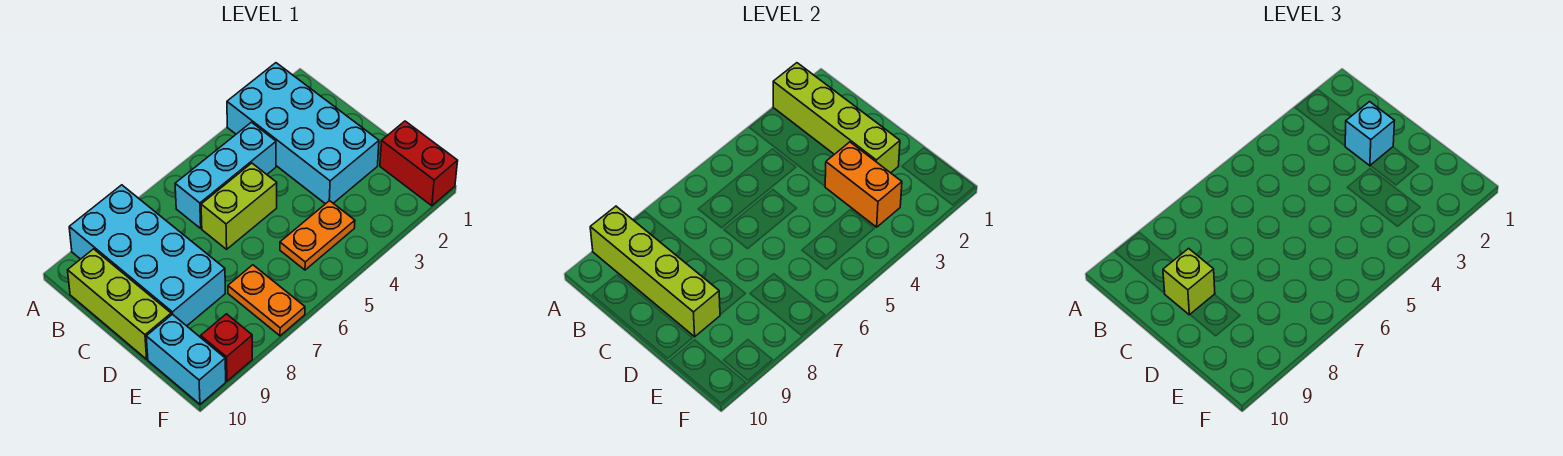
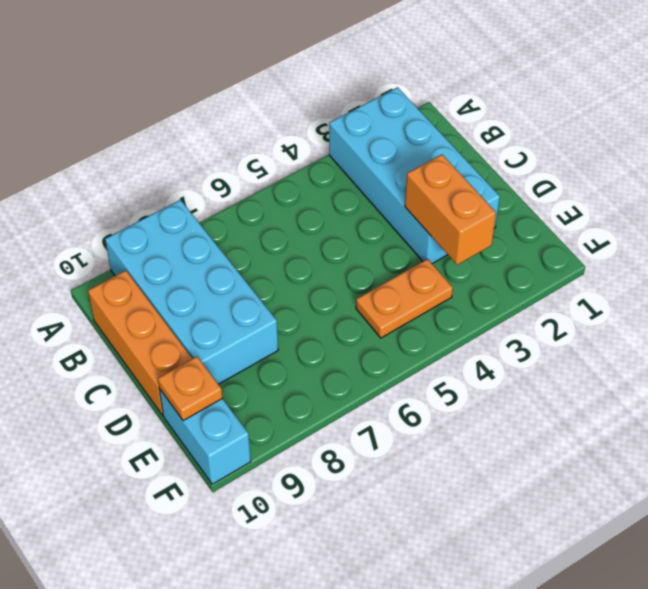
orange 1x3 brick [88,270,192,415] -> lime 1x3 brick [68,249,171,359]
orange 1x1 plate [158,357,222,421] -> none
none -> cyan 1x3 brick [175,122,276,228]
none -> lime 1x2 brick [201,163,277,249]
none -> red 1x2 brick [380,121,458,206]

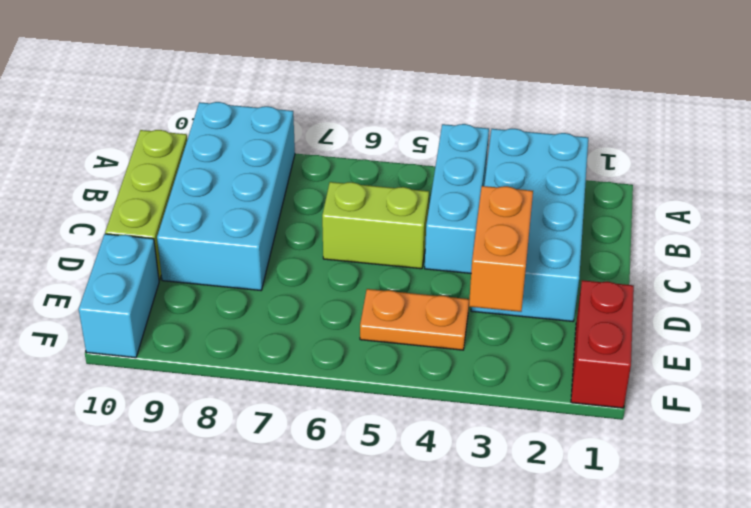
cyan 1x3 brick [425,124,489,273] -> cyan 1x3 brick turned to [175,122,276,228]
none -> orange 1x2 plate [228,265,305,336]
none -> red 1x1 brick [201,314,252,381]
none -> lime 1x4 brick [773,63,900,173]

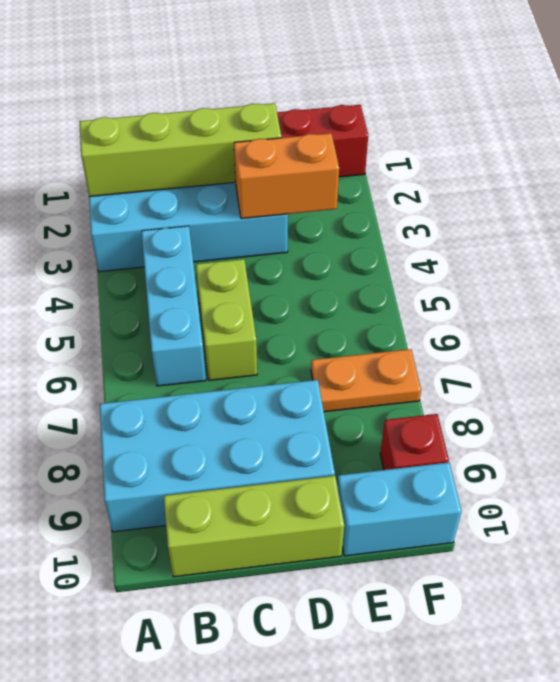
none -> orange 1x2 plate [280,201,355,270]
none -> lime 1x4 brick [590,206,720,337]
none -> cyan 1x1 brick [1345,102,1394,166]

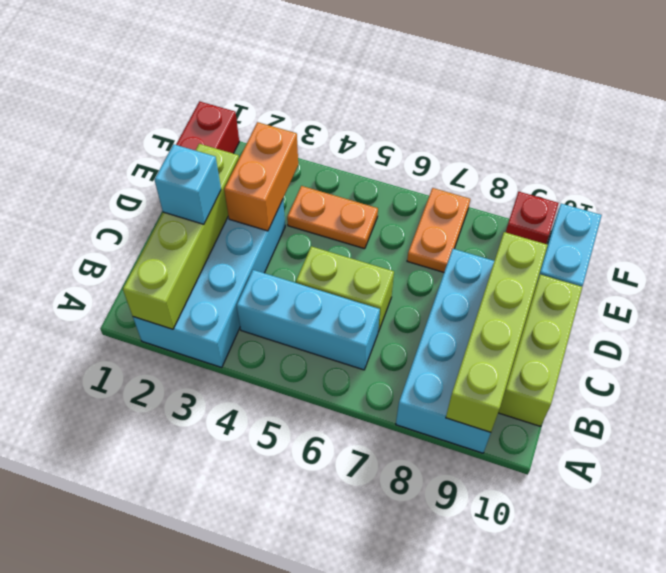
none -> lime 1x1 brick [1163,248,1215,315]

